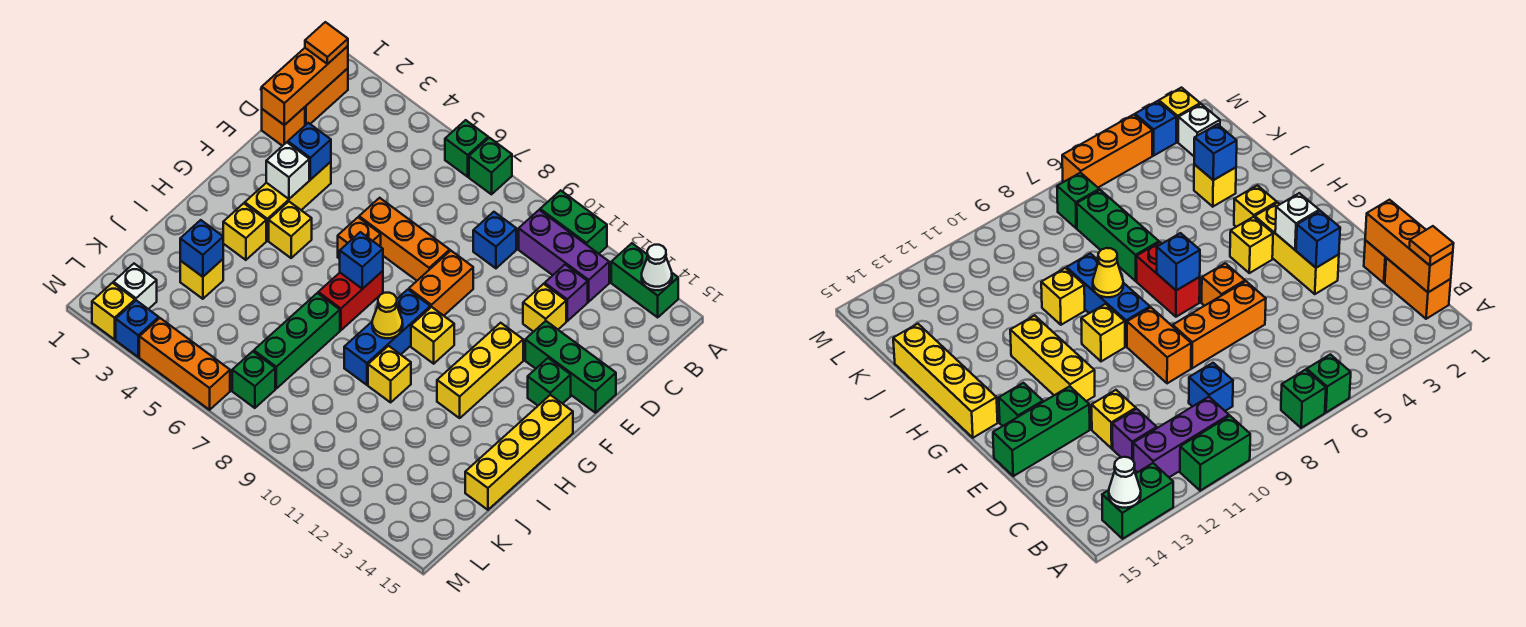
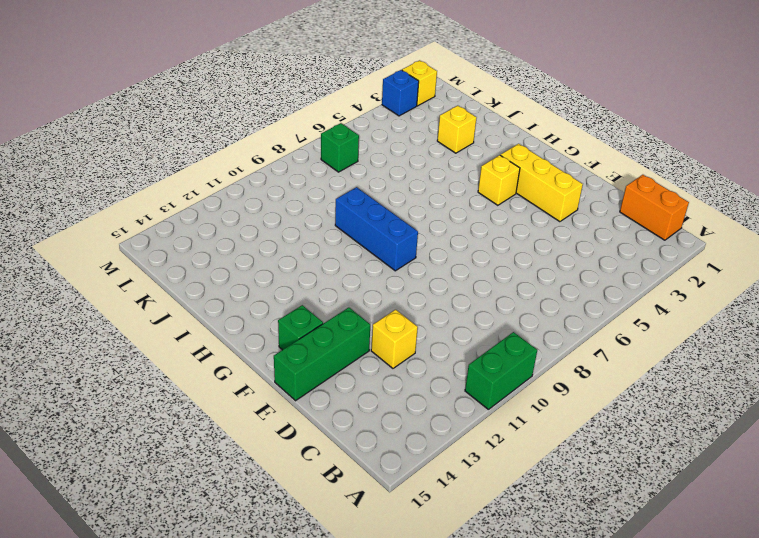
none -> green 1x1 brick [445,120,488,177]
none -> green 1x1 brick [469,138,512,194]
none -> green 1x2 brick [611,243,678,317]
none -> purple 1x3 brick [519,210,609,302]

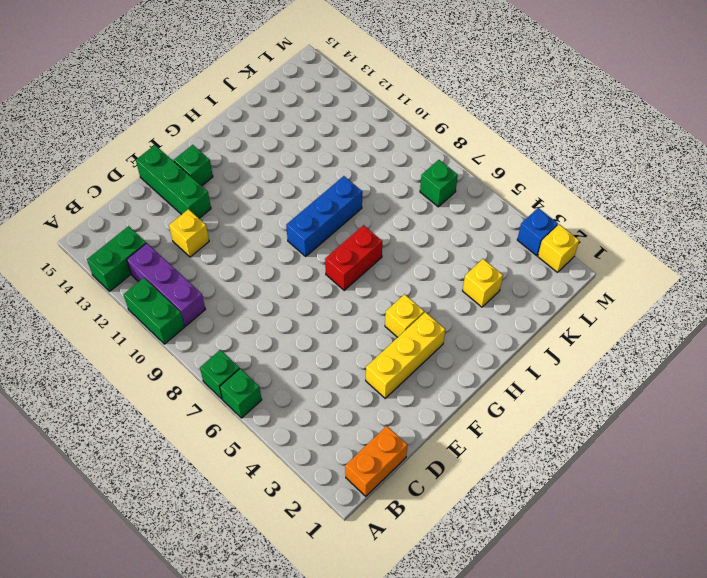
green 1x2 brick [87,226,146,291] -> green 1x2 brick turned to [611,243,678,317]
none -> blue 1x1 brick [473,212,516,268]
none -> purple 1x1 brick [545,265,588,321]
none -> orange 1x1 brick [262,107,305,146]
none -> orange 1x3 brick [359,198,450,281]

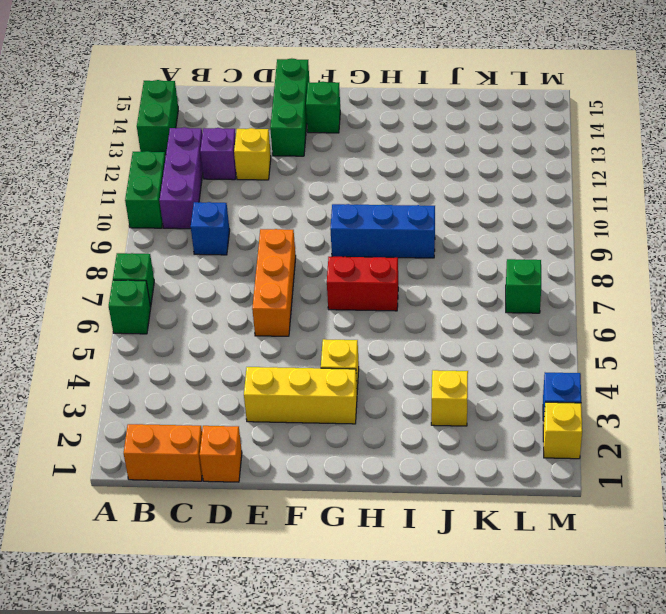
none -> orange 1x2 brick [409,251,473,316]
none -> orange 1x1 brick [338,217,381,259]
none -> yellow 1x3 brick [437,323,523,418]
none -> yellow 1x1 brick [411,307,454,364]

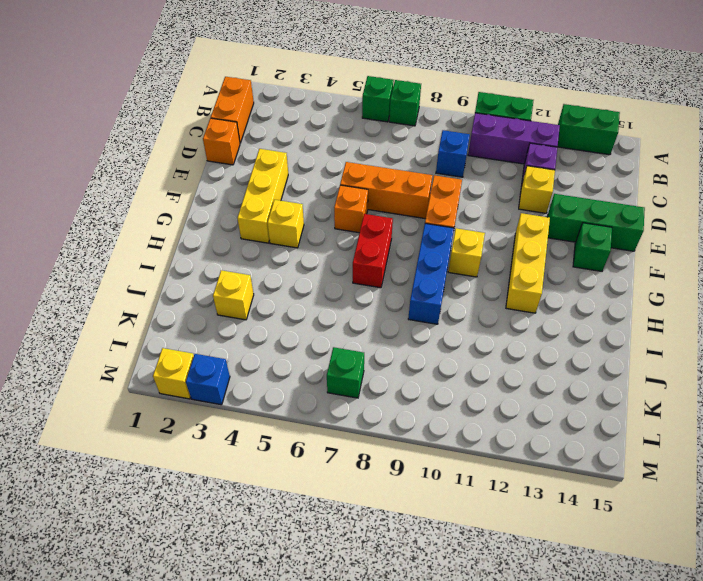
none -> yellow 1x4 brick [465,395,573,510]
none -> yellow 1x1 brick [223,203,266,260]
none -> green 1x3 brick [254,293,340,388]
none -> yellow 1x1 brick [368,346,411,402]

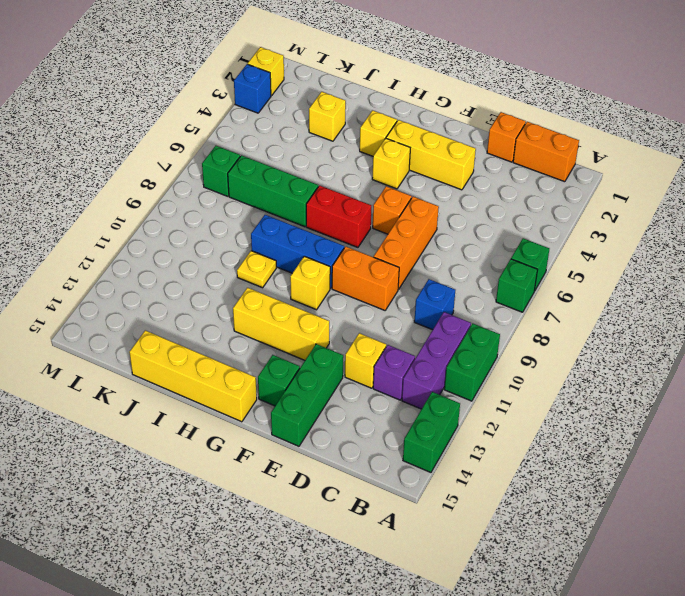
yellow 1x1 plate [237,251,276,288] -> yellow 1x1 brick [368,346,411,402]
none -> white 1x1 brick [113,264,157,309]
none -> orange 1x3 brick [139,318,230,410]
none -> white 1x1 cone [642,245,672,290]
none -> orange 1x3 brick [262,46,348,125]

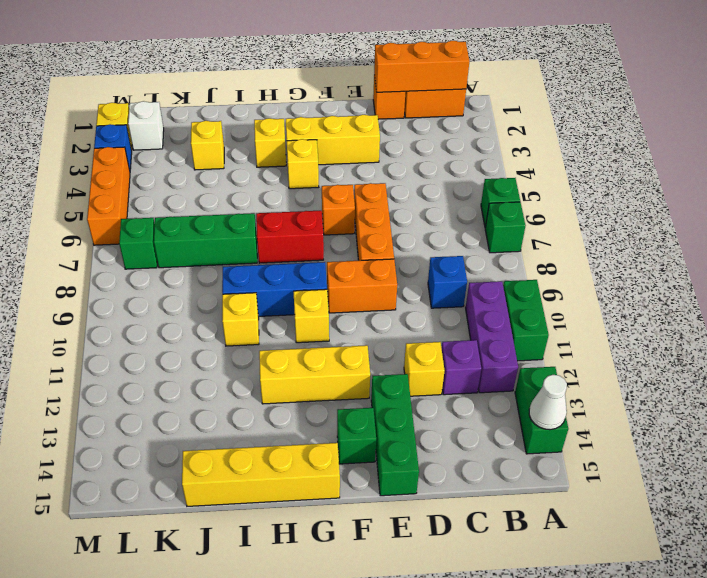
none -> blue 1x1 brick [288,123,331,180]
none -> white 1x1 brick [266,142,309,199]
none -> blue 1x1 brick [340,232,383,289]
none -> yellow 1x1 cone [372,293,403,338]

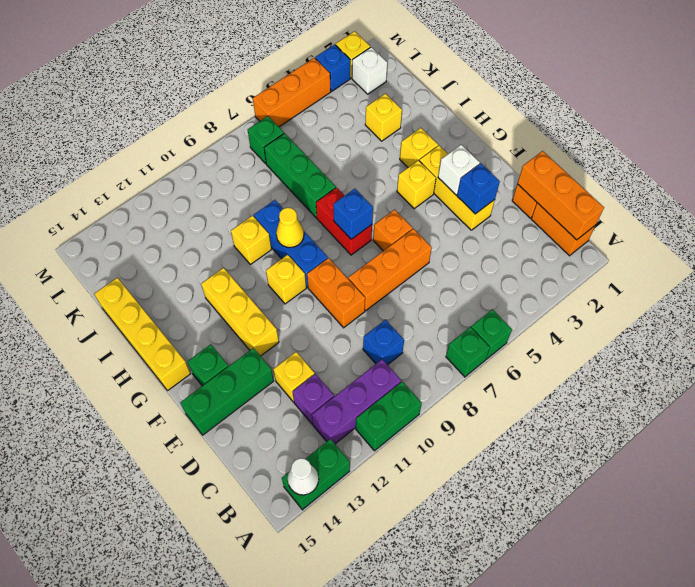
none -> blue 1x1 brick [180,220,223,277]
none -> orange 1x1 tile [305,22,348,64]

